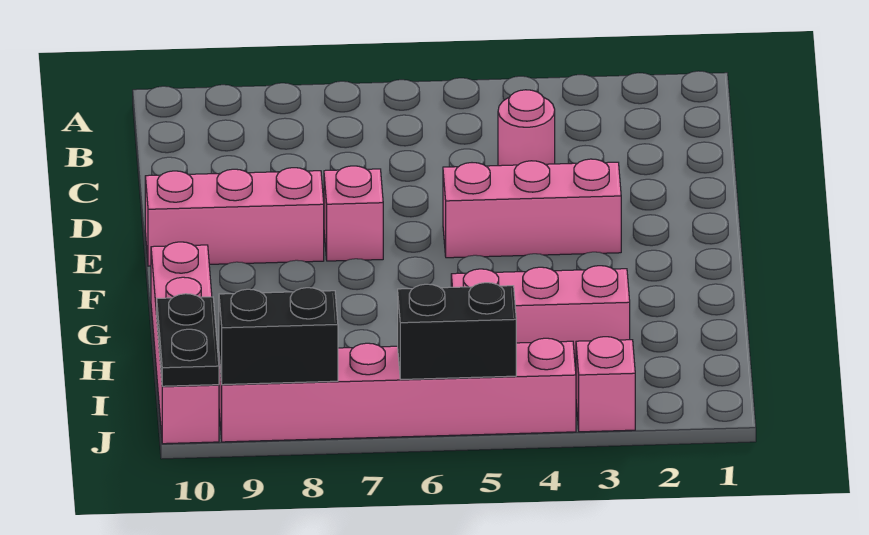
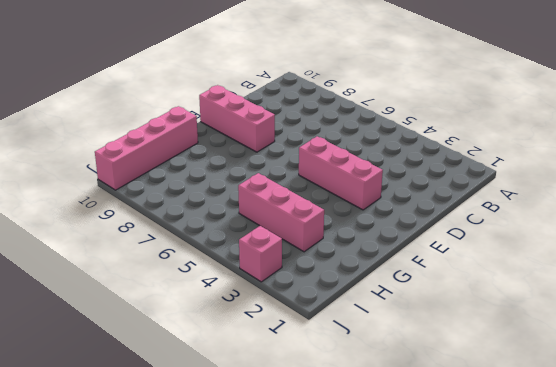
none -> pink 1x1 round brick [498,90,555,166]
none -> pink 1x1 brick [324,166,383,261]

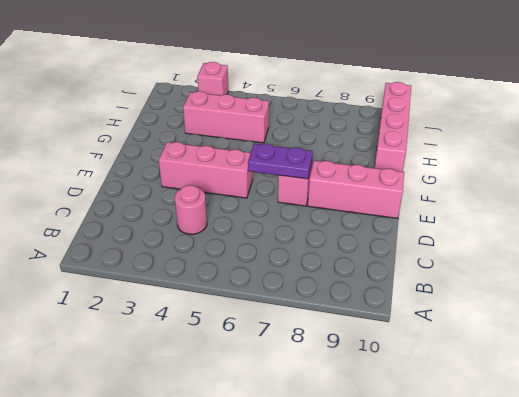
purple 1x2 plate [248,144,313,179] -> none
none -> pink 1x6 brick [219,338,576,442]
none -> black 1x2 plate [157,294,219,386]

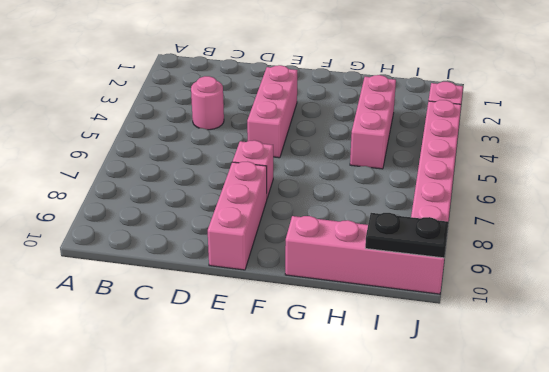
none -> black 1x2 brick [398,283,516,379]
none -> black 1x2 brick [219,288,338,385]

